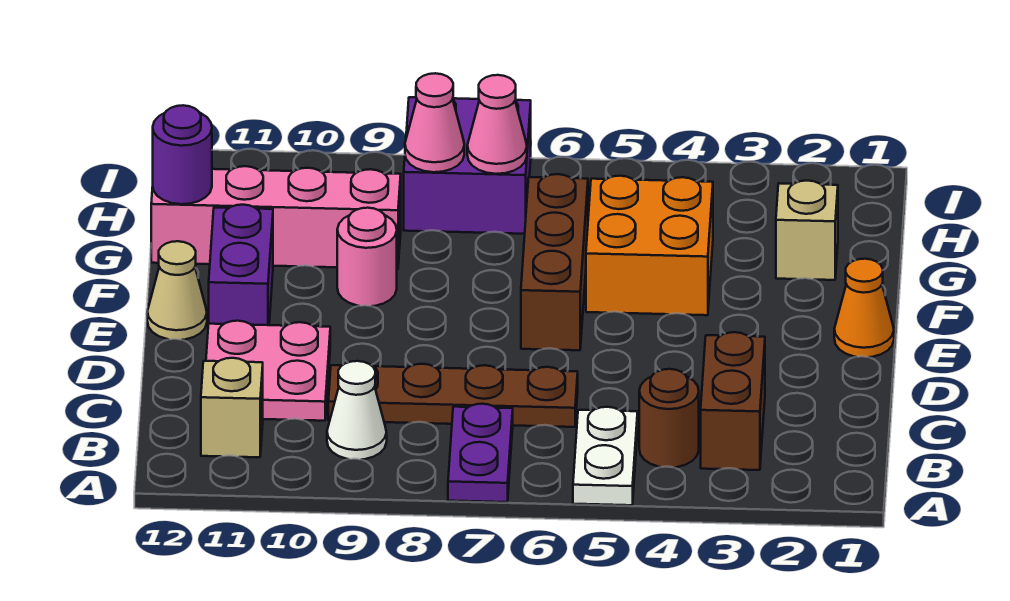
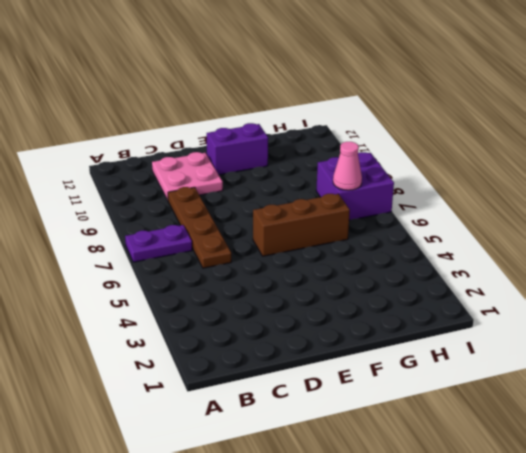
none -> white 1x2 plate [573,407,638,505]
none -> brown 1x2 brick [701,332,765,470]
none -> brown 1x1 round brick [639,369,699,467]

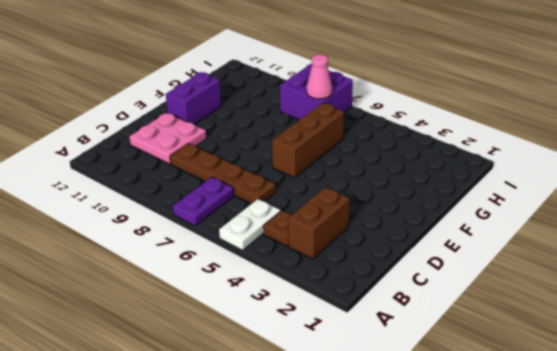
brown 1x1 plate [263,211,291,246] -> brown 1x1 round brick [639,369,699,467]
none -> white 1x1 cone [327,361,387,459]
none -> tan 1x1 brick [201,358,263,457]
none -> orange 1x1 cone [834,259,894,357]

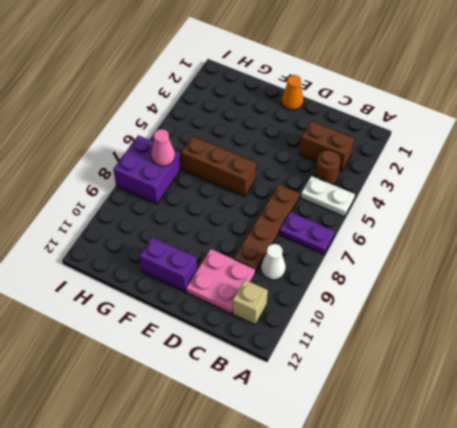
none -> tan 1x1 cone [147,241,207,340]
none -> orange 2x2 brick [586,176,713,315]
none -> pink 1x1 round brick [337,208,397,306]

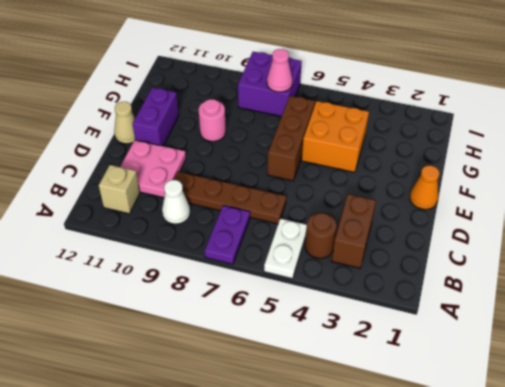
none -> tan 1x1 brick [776,181,838,280]
none -> pink 1x4 brick [151,166,401,269]
none -> purple 1x1 round brick [153,105,212,204]

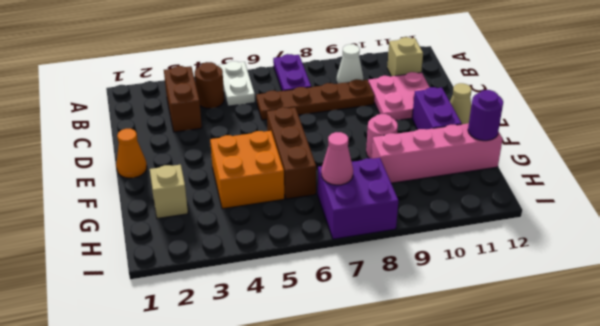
none -> pink 1x1 cone [405,73,464,172]

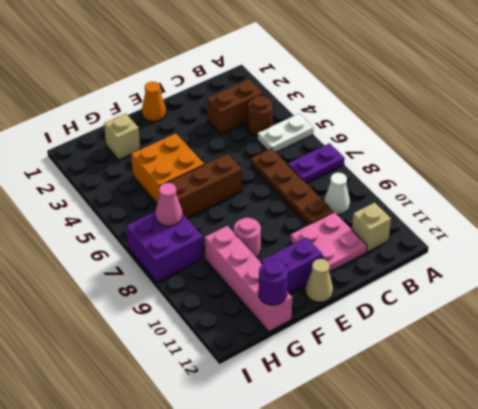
none -> pink 1x1 cone [405,73,464,172]

